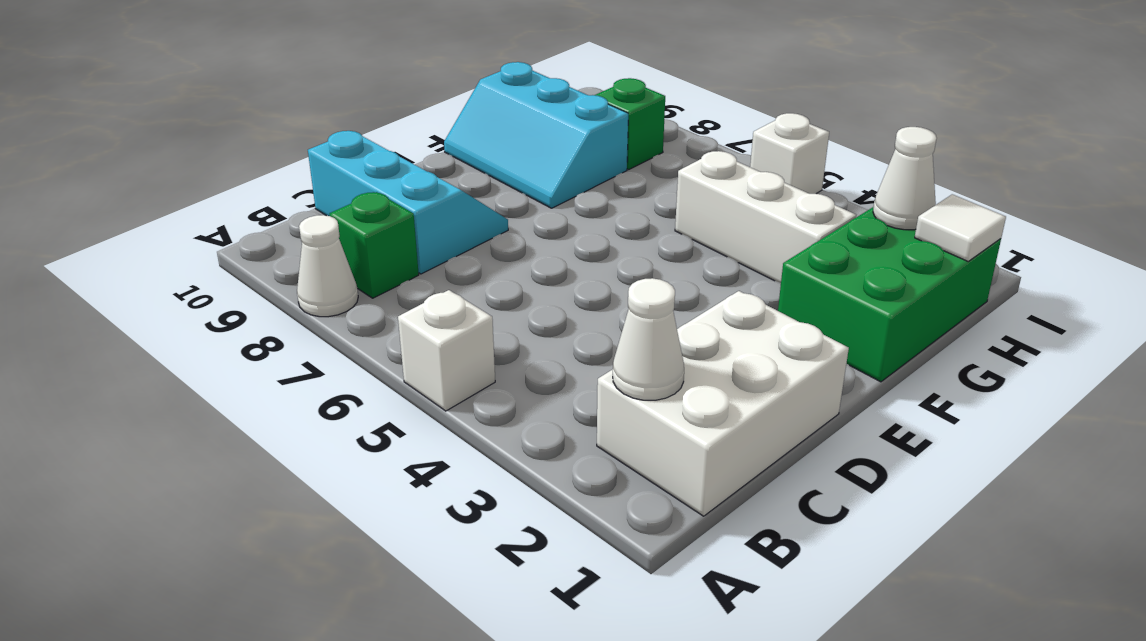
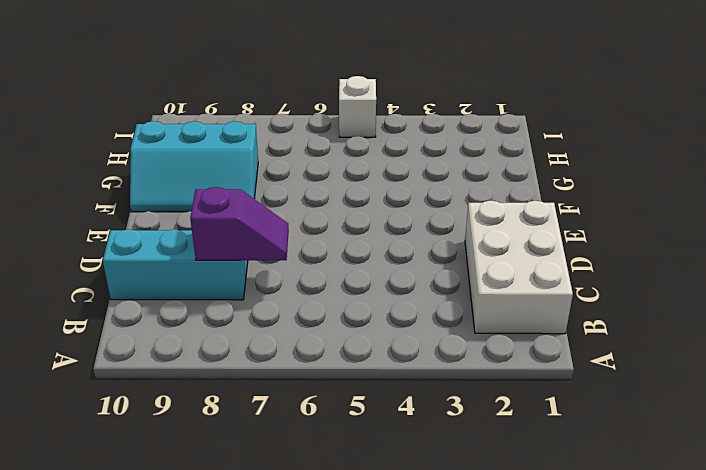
purple 1x2 slope [190,187,289,260] -> none
none -> white 1x1 brick [398,290,495,411]
none -> white 1x1 cone [297,215,358,317]
none -> green 1x1 brick [330,192,419,298]

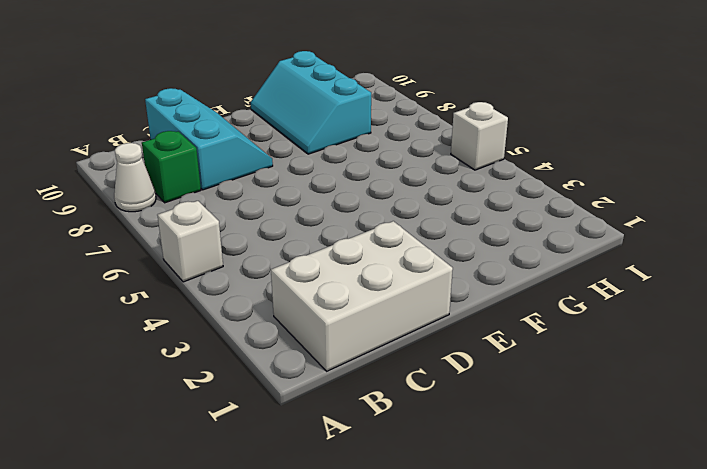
none -> green 2x3 brick [778,207,1001,382]
none -> white 1x3 brick [675,151,856,283]
none -> green 1x1 brick [596,78,665,170]

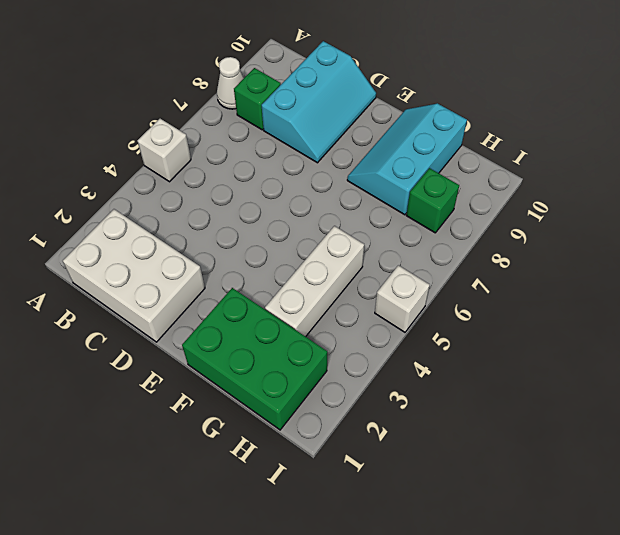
none -> white 1x1 cone [613,278,684,400]
none -> white 1x1 tile [915,194,1006,261]
none -> white 1x1 cone [873,127,937,230]

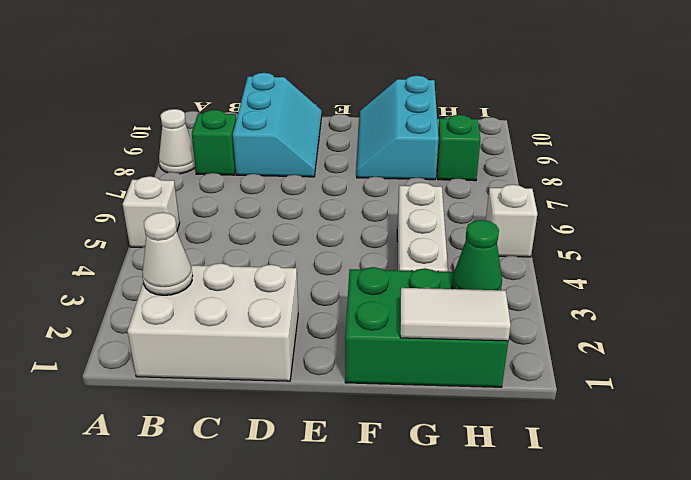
white 1x2 tile [400,288,511,341] -> white 1x1 tile [915,194,1006,261]
green 1x1 cone [452,220,502,290] -> white 1x1 cone [873,127,937,230]

